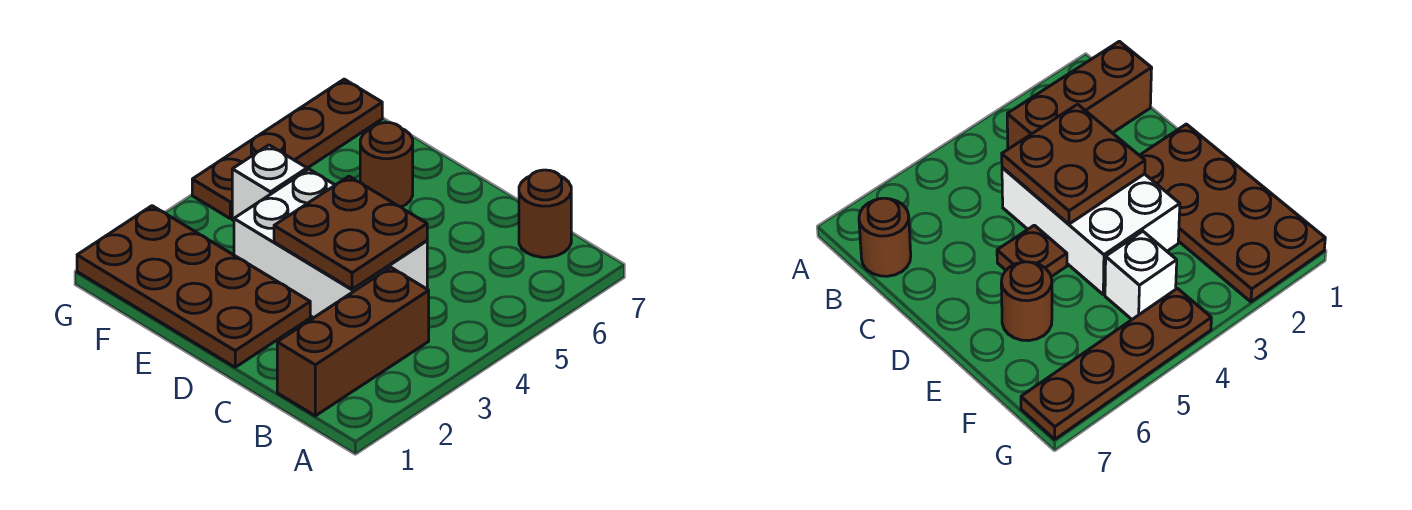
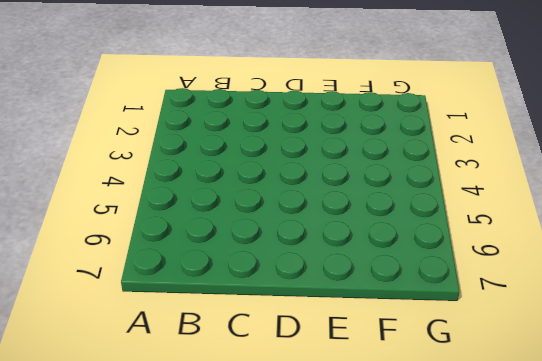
none -> brown 1x3 brick [277,267,429,416]
none -> brown 1x1 round brick [519,170,571,257]

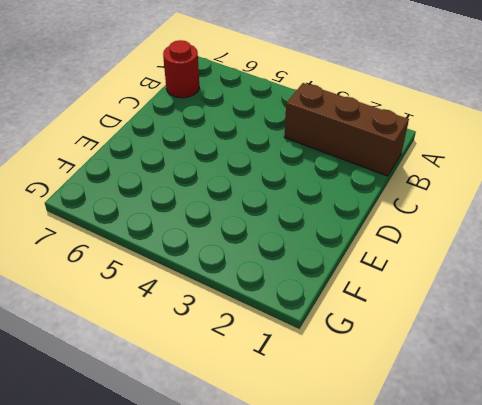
red 1x1 round brick [163,40,199,98] -> brown 1x1 round brick [519,170,571,257]
none -> white 2x3 brick [234,169,427,318]
none -> brown 2x4 plate [77,206,310,367]

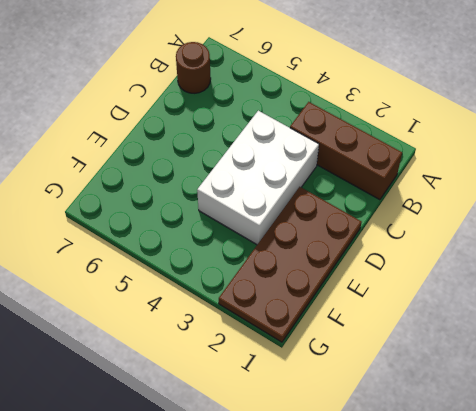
none -> brown 1x1 plate [997,225,1067,277]
none -> brown 1x1 round brick [360,123,413,207]

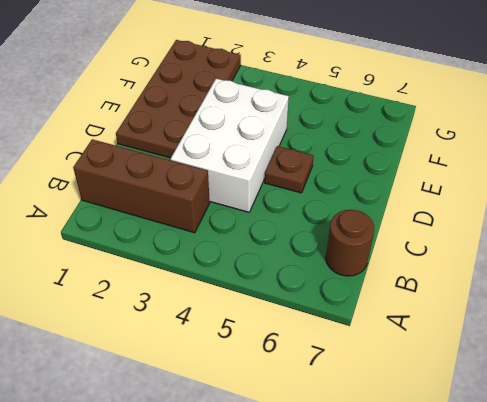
none -> brown 1x1 round brick [360,123,413,207]
none -> white 1x1 brick [232,145,307,221]

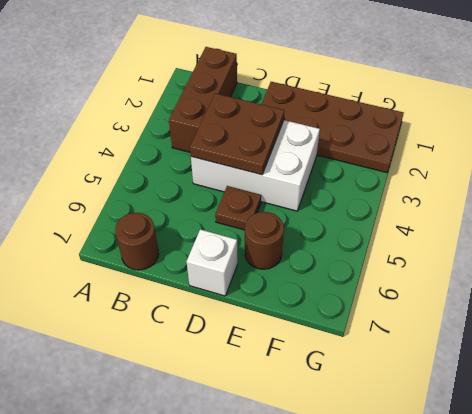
white 1x1 brick [186,229,238,296] -> white 1x1 brick moved to [232,145,307,221]
none -> brown 1x4 plate [192,79,382,219]

